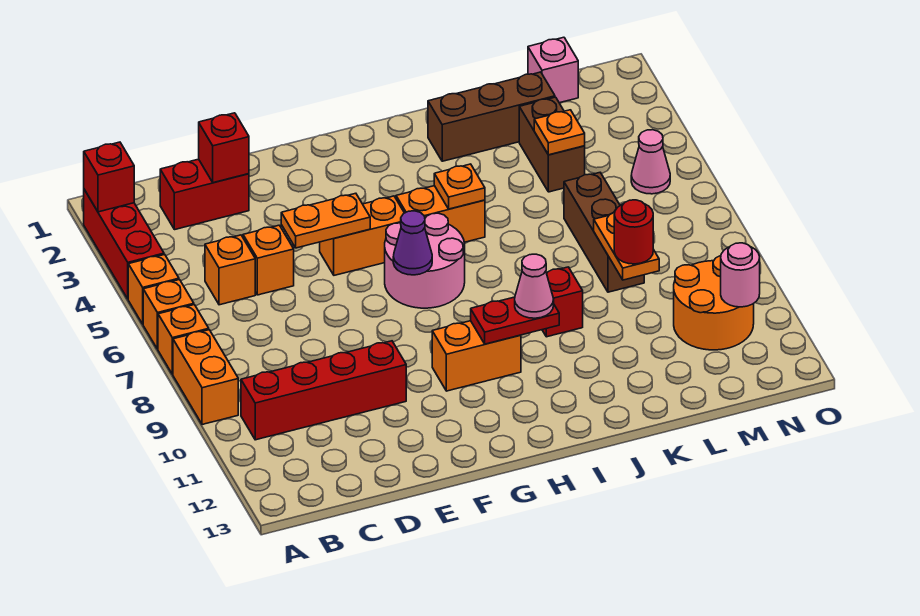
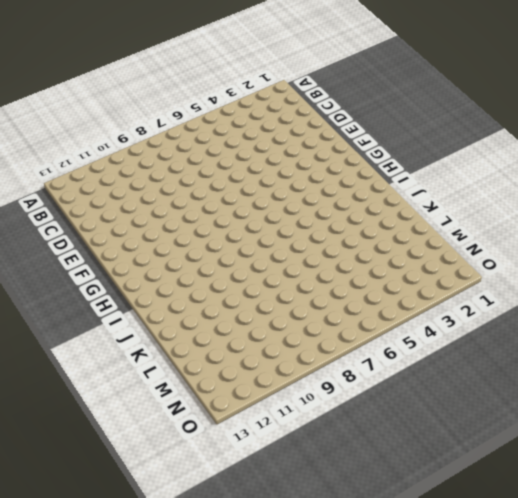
none -> red 1x3 brick [84,190,164,299]
none -> orange 1x1 brick [128,255,179,324]
none -> orange 1x1 brick [143,280,194,349]
none -> orange 1x1 brick [158,305,209,374]

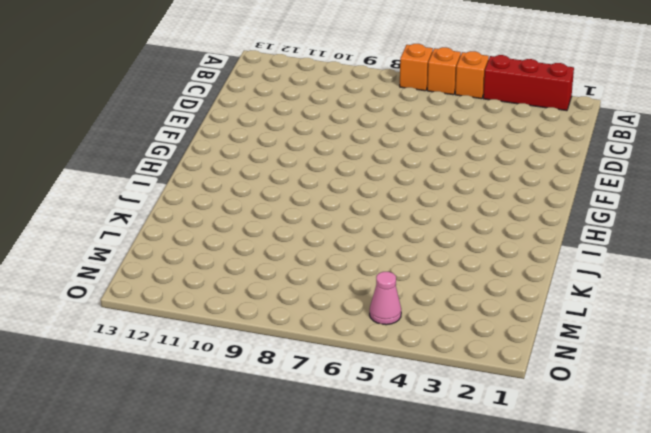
none -> orange 1x2 brick [173,330,238,425]
none -> red 1x4 brick [241,341,406,440]
none -> red 1x2 brick [160,159,249,230]
none -> orange 1x1 brick [205,235,255,305]

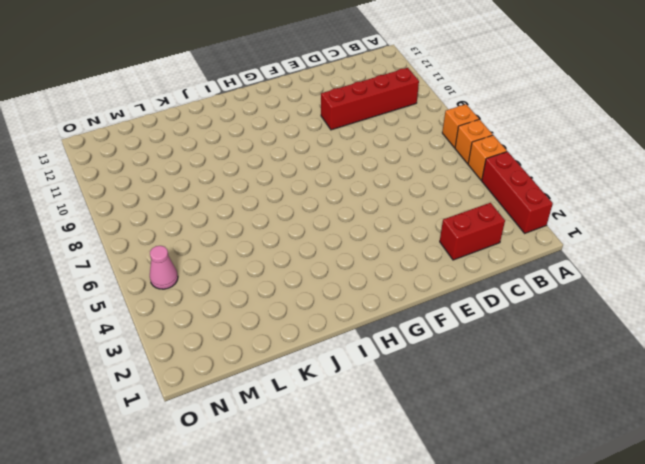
none -> orange 1x2 brick [173,330,238,425]
none -> orange 1x1 brick [205,235,255,305]
none -> orange 1x1 brick [243,225,294,295]
none -> orange 1x2 brick [320,196,404,275]

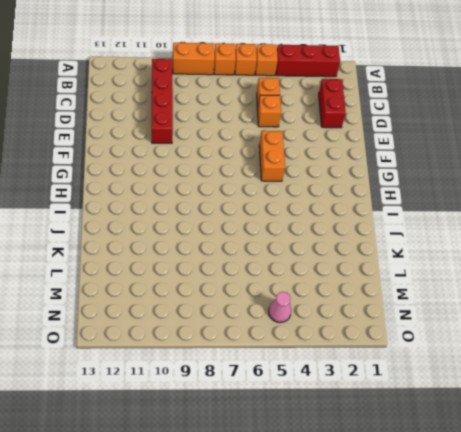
none -> pink 2x2 round brick [385,213,465,308]
none -> orange 1x2 brick [432,321,521,391]
none -> orange 1x2 brick [396,186,485,242]
none -> brown 1x3 brick [428,72,555,161]

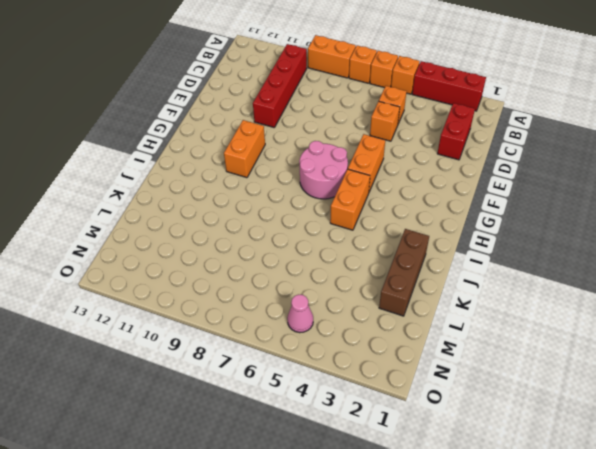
none -> red 1x1 brick [542,267,583,337]
none -> brown 1x2 brick [519,97,585,192]
none -> brown 1x3 brick [564,173,644,292]
none -> pink 1x1 brick [528,37,578,103]

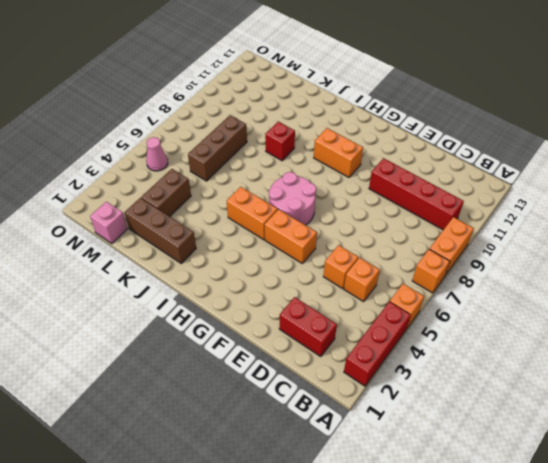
none -> orange 1x1 brick [143,280,194,349]
none -> orange 2x2 round brick [674,256,754,350]
none -> red 1x1 brick [84,142,134,212]
none -> red 1x1 brick [199,113,249,183]

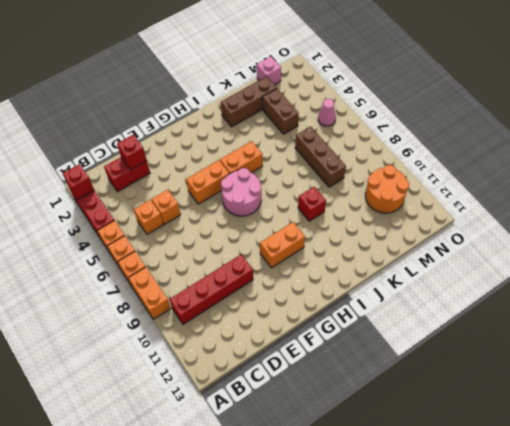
none -> orange 1x2 plate [281,193,370,248]
none -> purple 1x1 cone [393,211,432,275]
none -> red 1x2 plate [471,297,559,344]
none -> orange 1x1 plate [434,164,485,209]

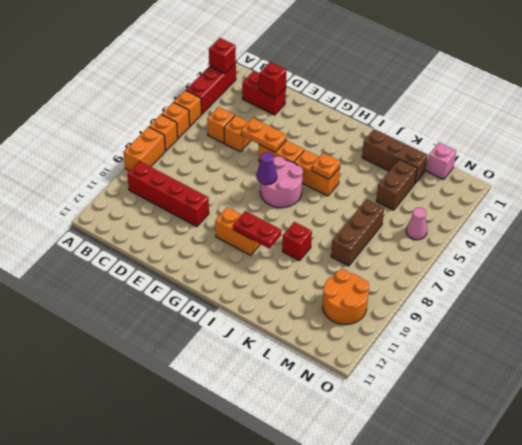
none -> orange 1x1 plate [534,110,585,155]
none -> orange 1x2 plate [594,213,659,280]
none -> pink 1x1 round brick [721,243,760,307]
none -> pink 1x1 cone [515,254,554,318]

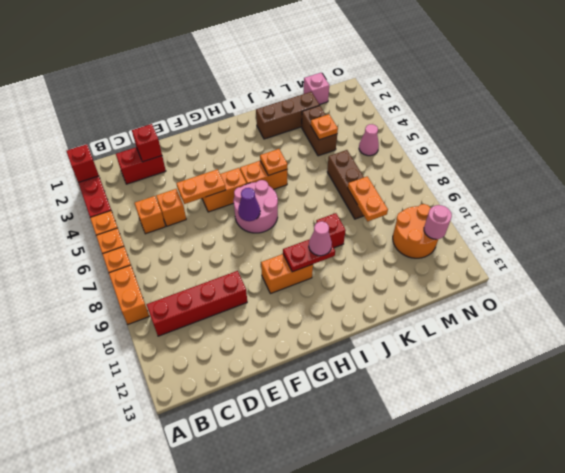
none -> red 1x1 round brick [614,200,653,264]

